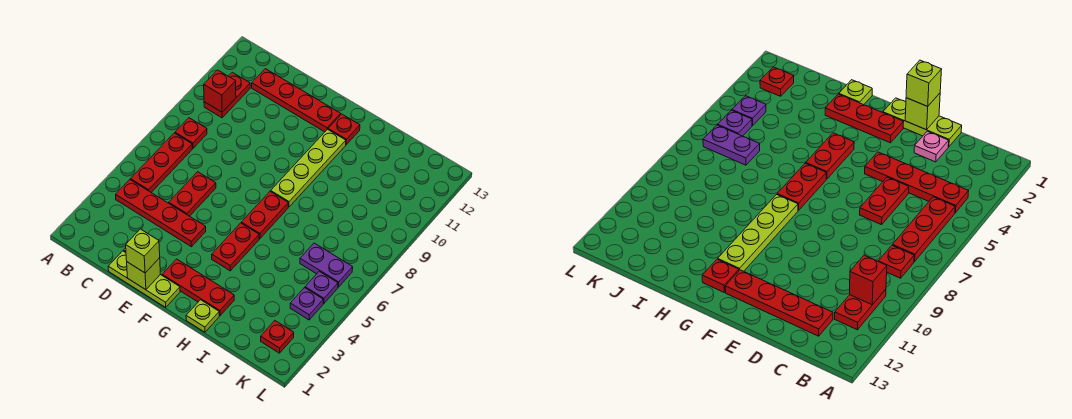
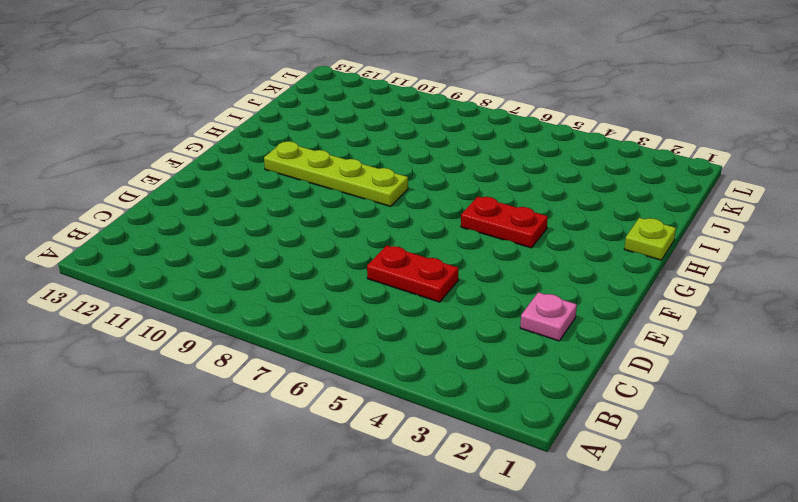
none -> red 1x4 plate [116,180,206,247]
none -> red 1x3 plate [131,133,192,193]
none -> red 1x1 plate [175,118,207,148]

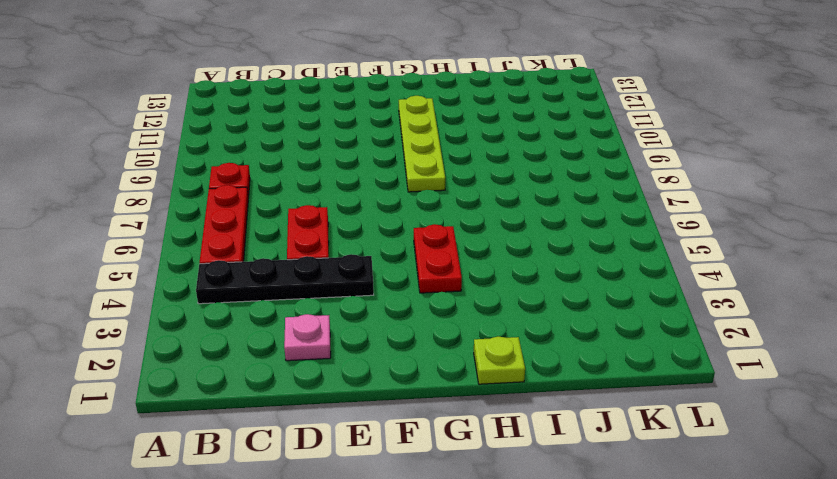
black 1x4 plate [196,254,374,304] -> red 1x4 plate [116,180,206,247]
none -> red 1x2 plate [204,72,250,118]
none -> red 1x4 plate [252,69,341,132]
none -> lime 1x3 plate [108,251,180,307]

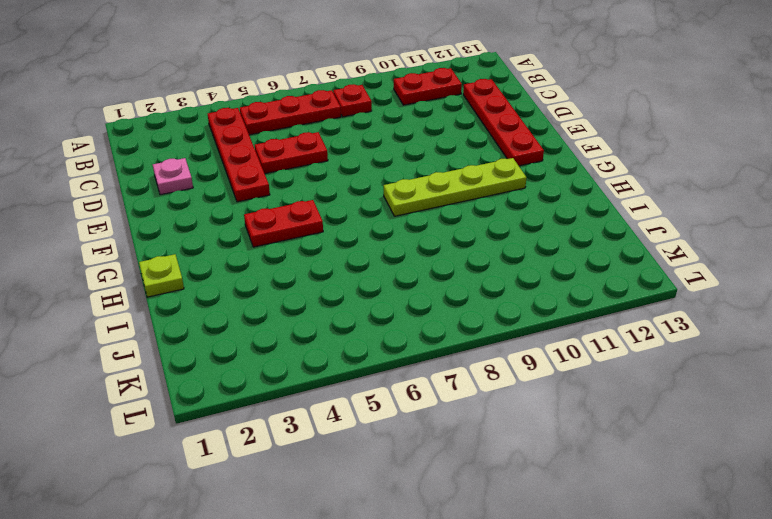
none -> lime 1x3 plate [108,251,180,307]
none -> red 1x3 plate [162,259,234,316]
none -> red 1x2 plate [241,191,288,239]

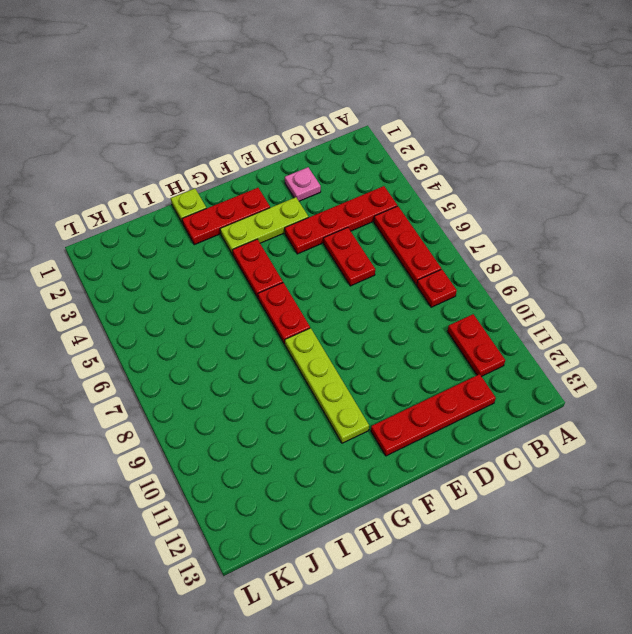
lime 1x3 plate [220,197,308,255] -> lime 1x3 plate moved to [108,251,180,307]
none -> red 1x1 plate [328,114,360,145]
none -> purple 1x2 plate [300,243,353,287]
none -> red 1x1 plate [261,321,294,353]

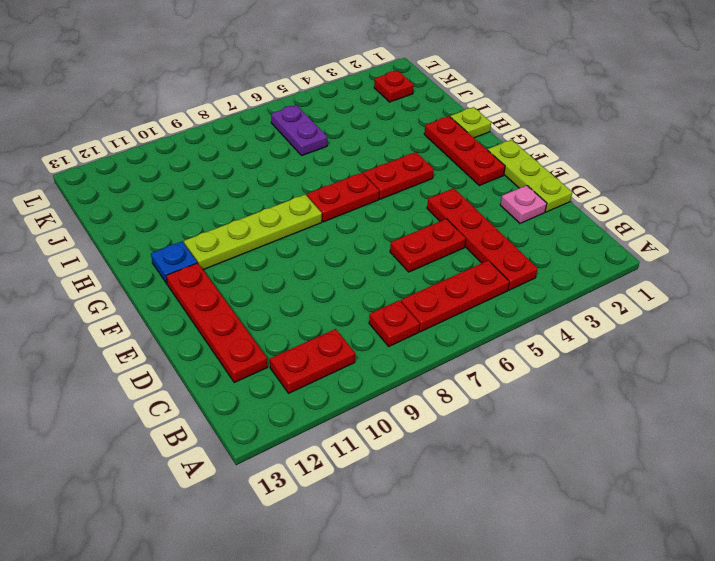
blue 1x1 plate [151,242,197,284] -> red 1x1 plate [328,114,360,145]
none -> purple 1x1 plate [290,288,323,320]
none -> purple 1x1 plate [305,271,338,303]
none -> red 1x1 brick [204,70,236,112]

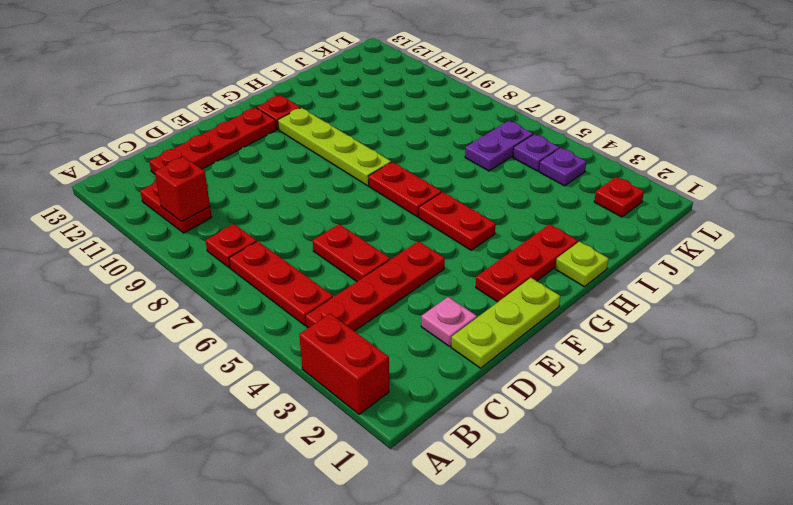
red 1x2 brick [299,314,389,414] -> none
none -> lime 1x1 brick [127,258,160,290]
none -> lime 1x1 brick [126,229,160,273]

